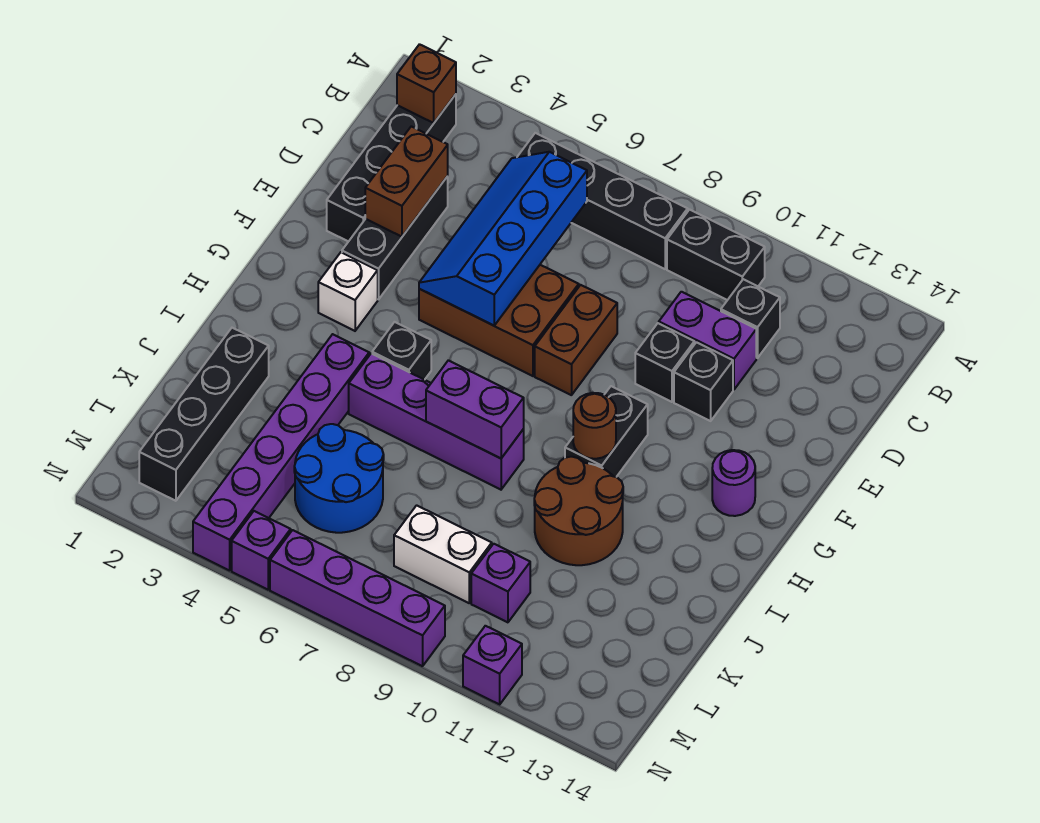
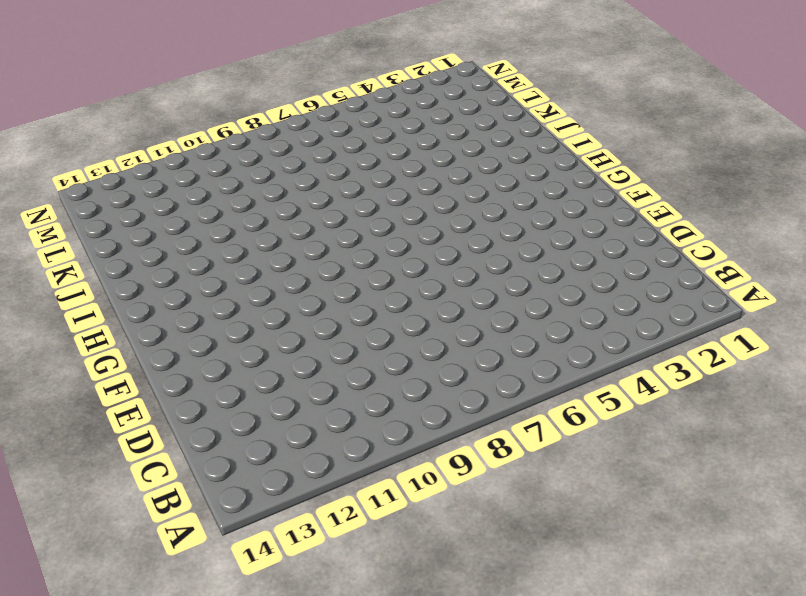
none -> black 1x4 brick [327,94,456,242]
none -> black 1x4 brick [518,133,688,269]
none -> black 1x2 brick [667,210,765,300]

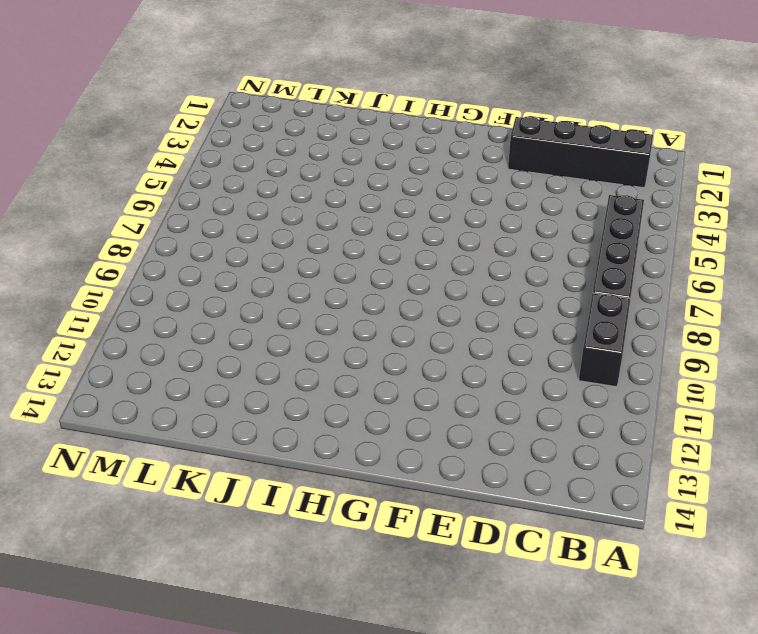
none -> black 1x1 brick [721,279,780,358]
none -> black 1x3 brick [342,176,448,299]
none -> purple 1x2 brick [659,292,756,389]

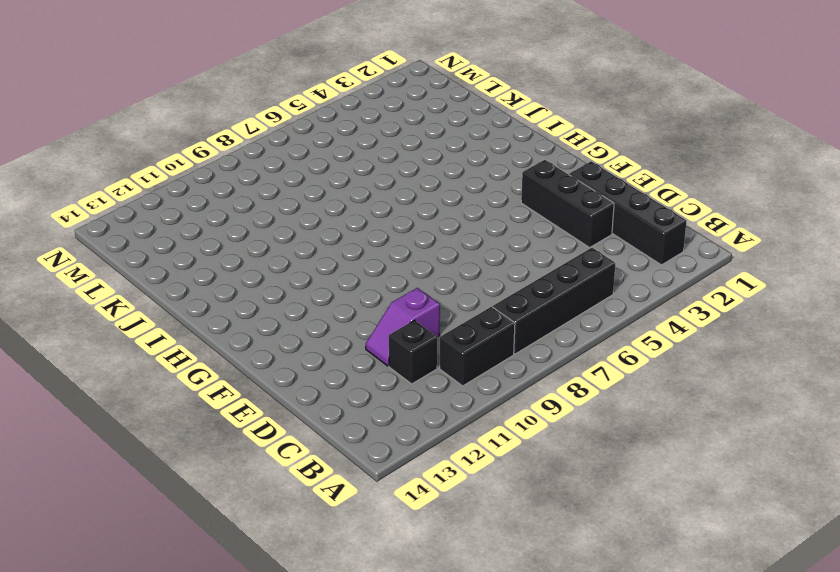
purple 1x2 slope [366,288,440,366] -> purple 1x2 brick [659,292,756,389]
none -> brown 2x3 brick [419,265,579,376]
none -> brown 1x2 brick [535,285,617,395]
none -> black 1x1 brick [635,323,694,402]

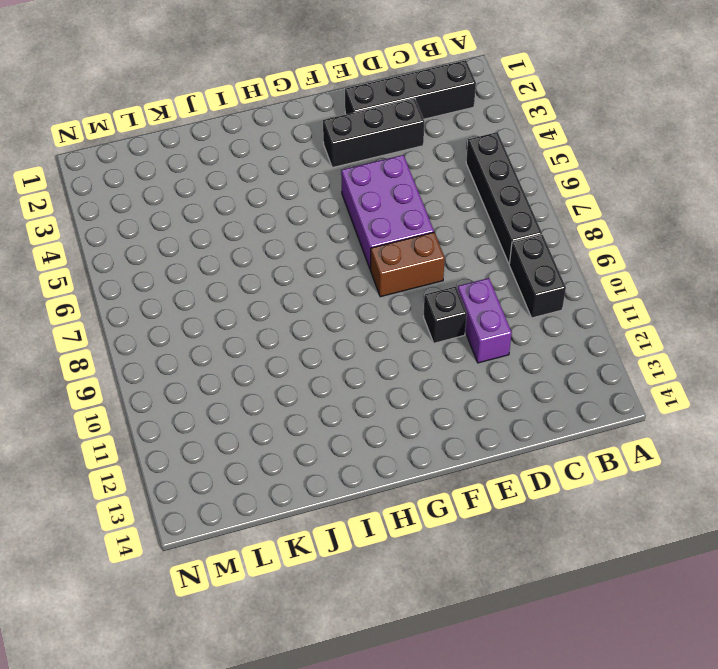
purple 2x3 brick [341,155,434,270] -> brown 2x3 brick [419,265,579,376]
none -> black 1x1 brick [721,279,780,358]
none -> black 1x1 brick [674,342,733,421]
none -> white 1x1 brick [318,252,378,331]

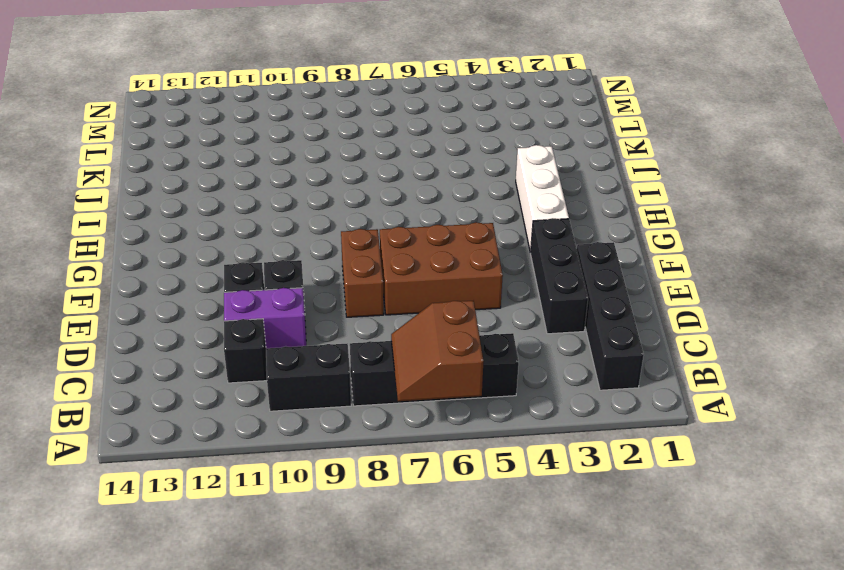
brown 2x2 slope [391,301,484,401] -> none
white 1x3 brick [516,145,569,253] -> white 1x1 brick [318,252,378,331]
none -> black 1x2 brick [565,386,648,477]
none -> purple 1x1 round brick [712,450,755,516]
none -> black 1x1 brick [372,322,431,380]

